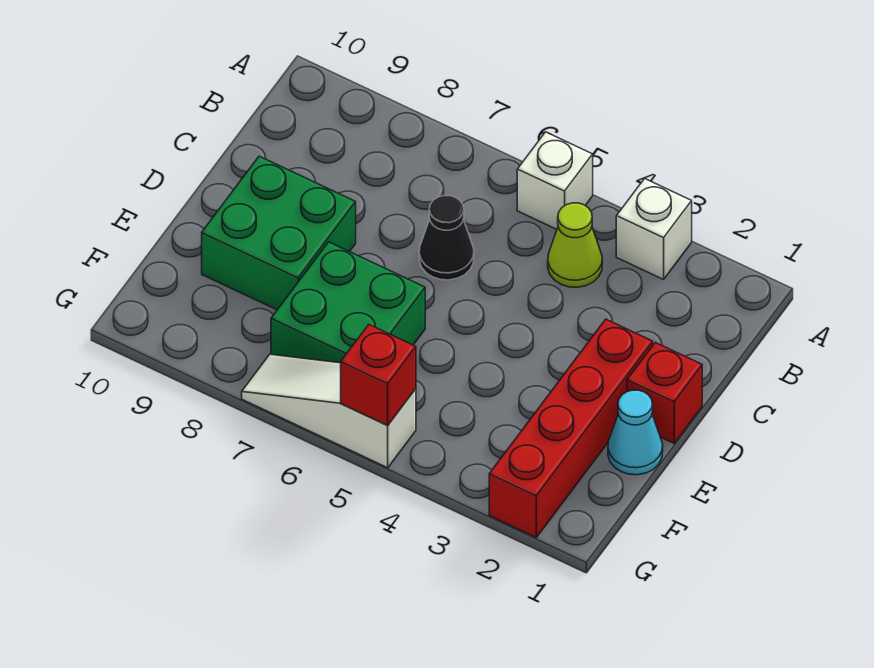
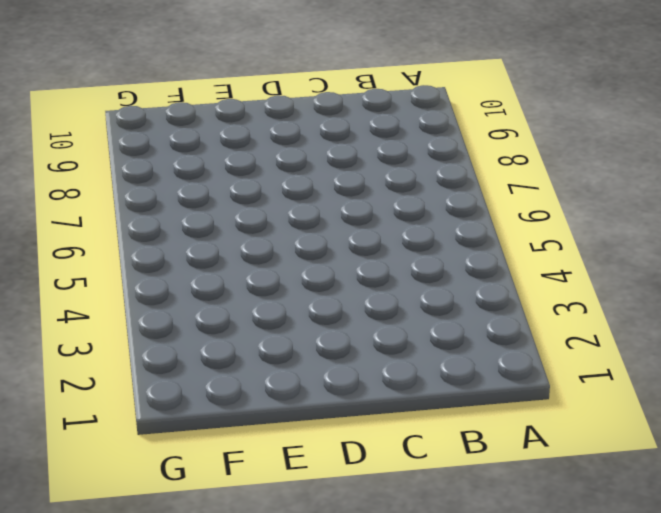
none -> white 1x1 brick [616,179,692,280]
none -> white 1x1 brick [517,132,593,229]

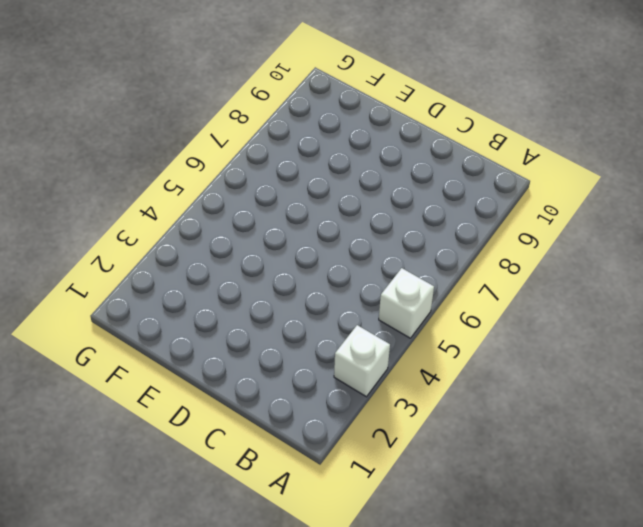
none -> lime 1x1 cone [548,203,602,287]
none -> black 1x1 cone [419,196,474,280]

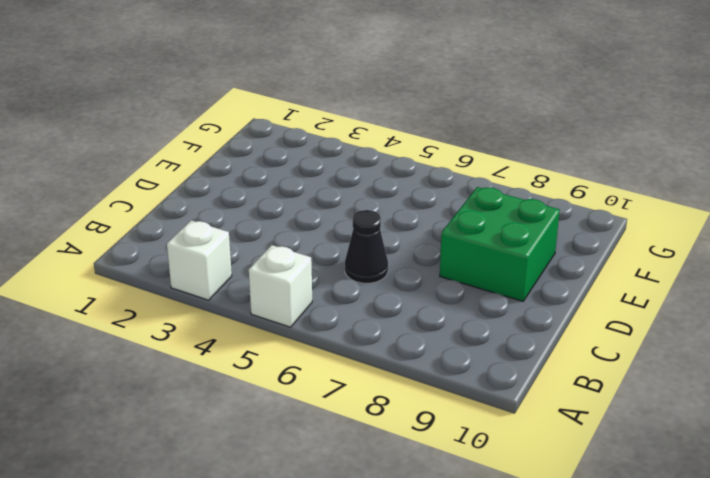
none -> lime 1x1 cone [548,203,602,287]
none -> red 1x1 brick [627,342,702,443]

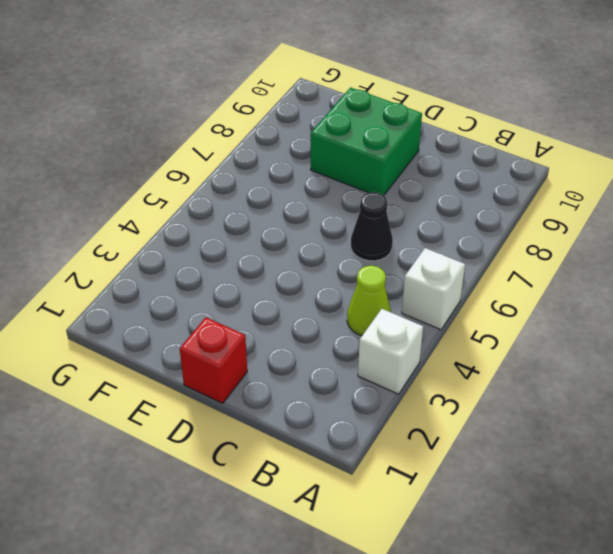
none -> red 1x4 brick [489,319,653,537]
none -> cyan 1x1 cone [608,390,663,475]

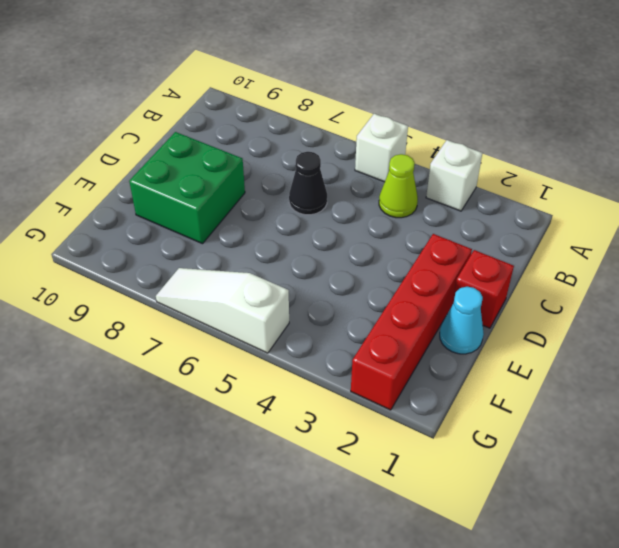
none -> green 2x2 brick [271,242,425,363]
none -> red 1x1 brick [341,325,416,425]

